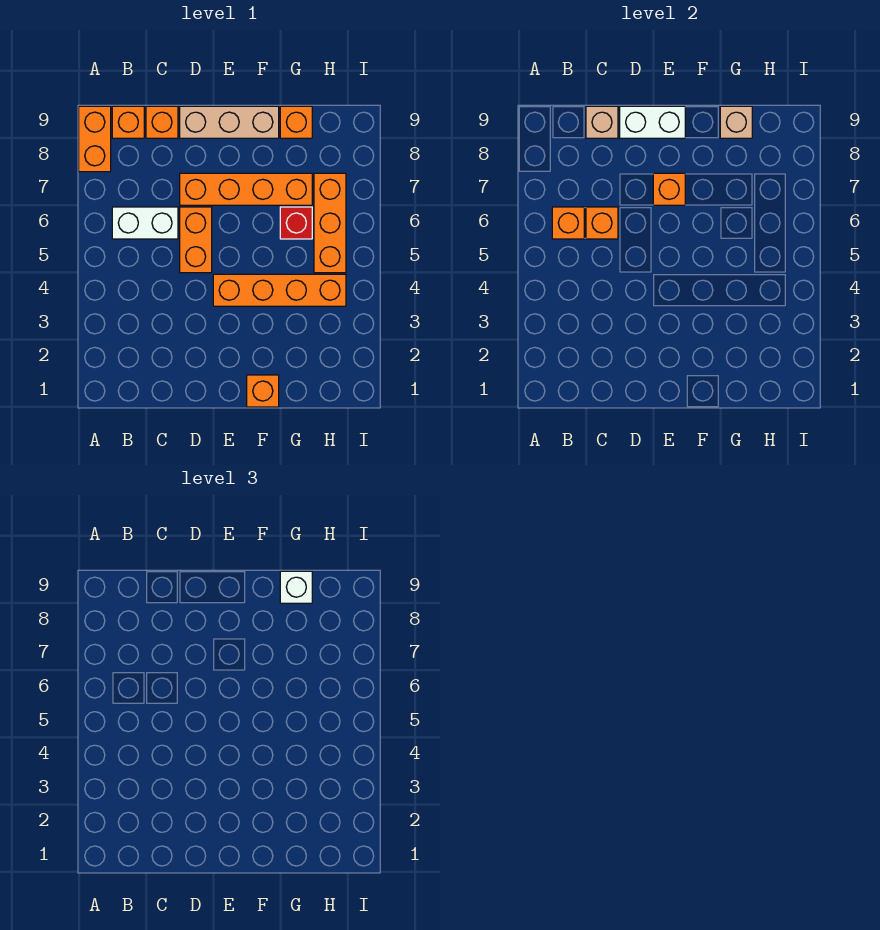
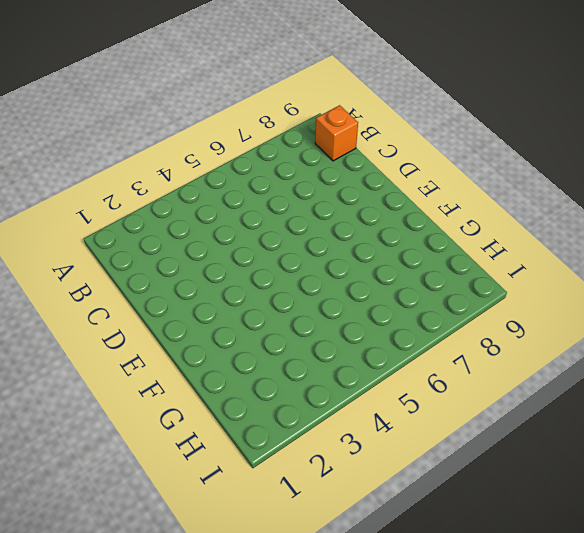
none -> orange 1x2 brick [79,106,111,172]
none -> white 1x2 brick [112,207,178,239]
none -> orange 1x1 brick [146,106,178,138]

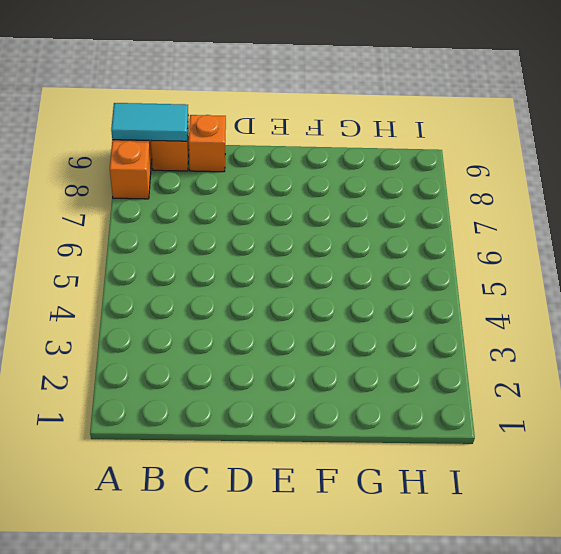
cyan 1x2 tile [111,103,188,141] -> none
none -> white 1x2 brick [112,207,178,239]
none -> orange 1x2 brick [180,207,212,273]
none -> orange 1x4 brick [180,173,312,205]

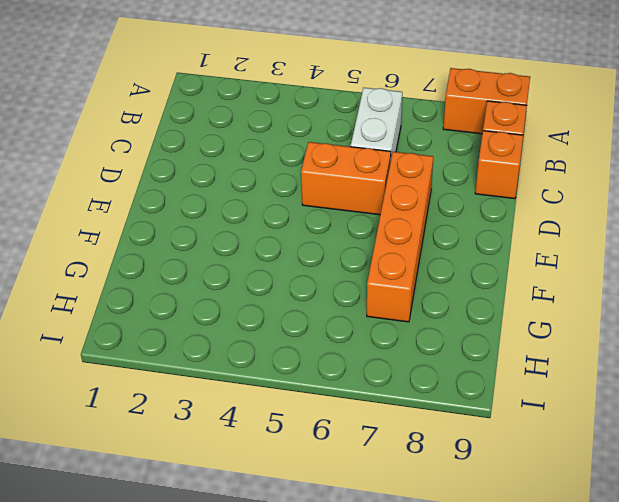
none -> tan 1x3 brick [180,106,279,138]
none -> orange 1x4 brick [213,274,346,306]
none -> orange 1x1 brick [247,375,279,407]

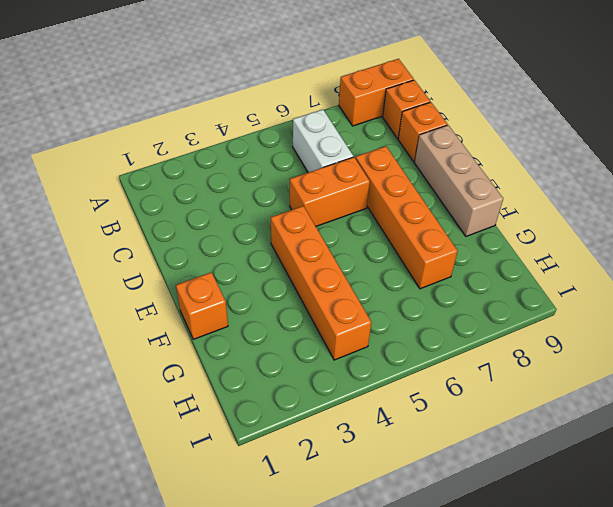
none -> red 1x1 brick [280,207,312,239]
none -> orange 1x1 brick [280,106,312,138]
none -> orange 1x3 brick [314,173,346,273]

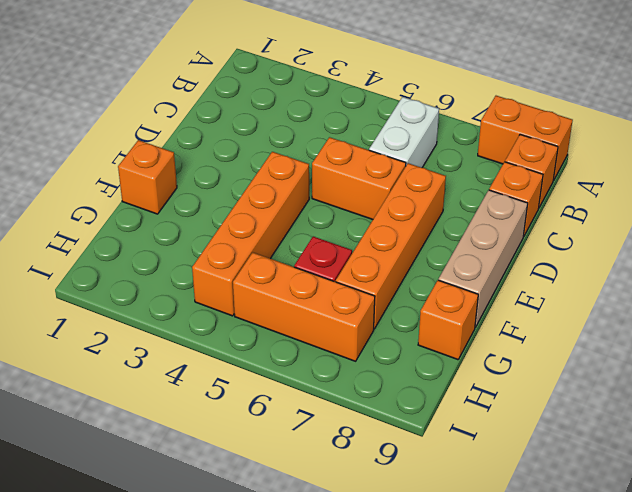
none -> orange 1x1 brick [552,207,584,239]
none -> orange 1x1 brick [586,207,618,239]
none -> tan 1x1 brick [586,106,618,138]

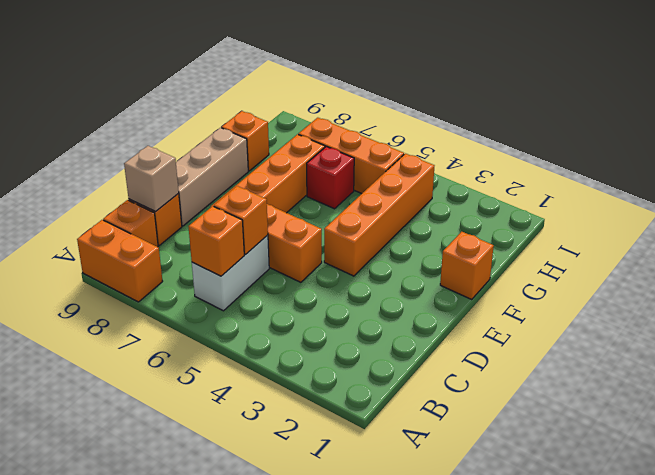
none -> white 1x2 brick [620,106,685,138]
none -> orange 1x1 brick [653,173,685,205]
none -> tan 1x1 brick [720,106,752,138]

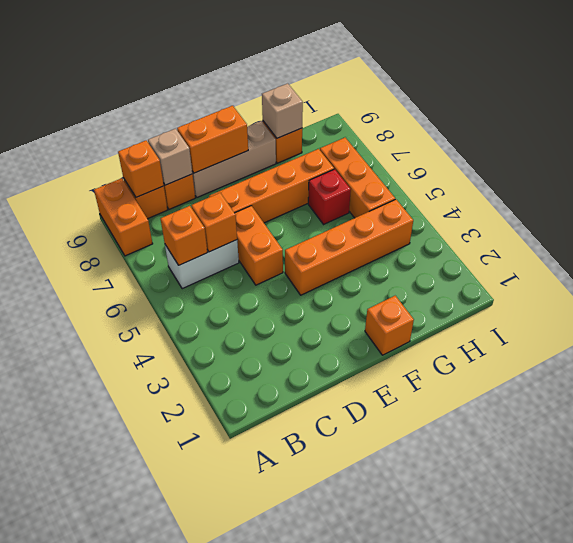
orange 1x1 brick [118,140,164,197] -> orange 1x1 brick moved to [653,173,685,205]
orange 1x2 brick [177,106,248,173] -> white 1x2 brick [620,106,685,138]
none -> white 1x1 brick [280,571,312,603]

